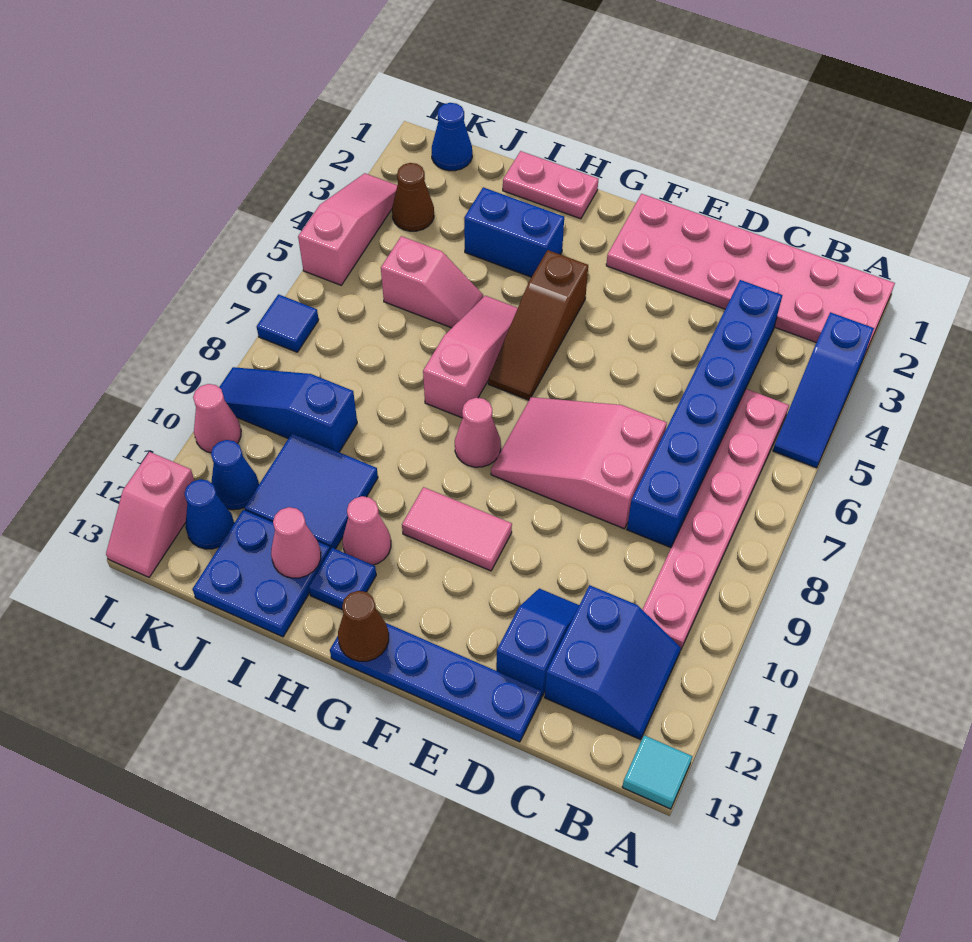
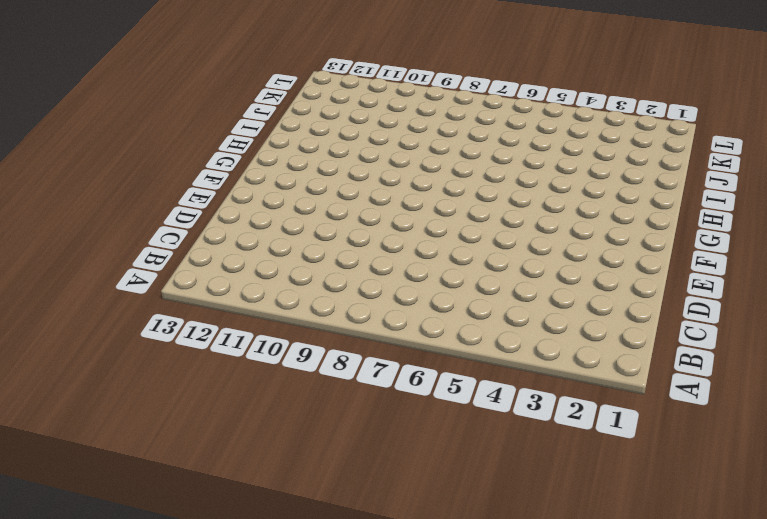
none -> pink 2x6 plate [606,194,895,354]
none -> blue 1x3 slope [773,312,874,468]
none -> cyan 1x1 tile [622,735,692,809]
none -> pink 1x6 plate [642,389,789,651]

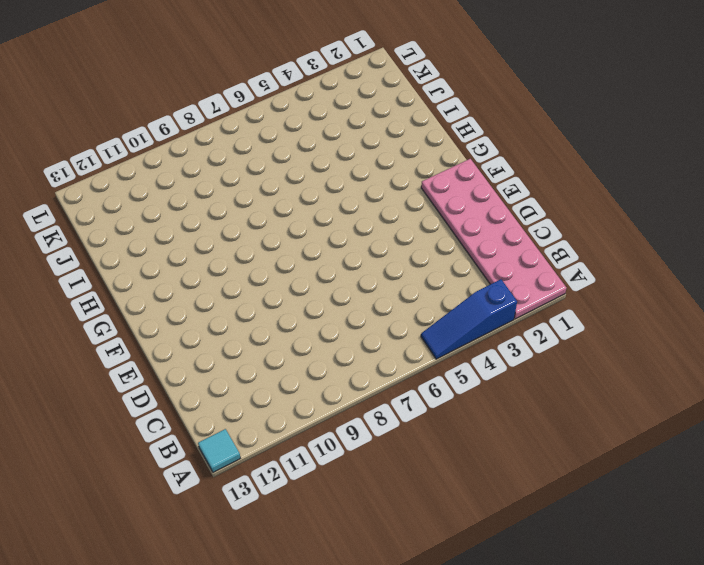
none -> pink 1x6 plate [642,389,789,651]
none -> blue 2x2 slope [545,585,681,740]
none -> blue 1x6 brick [627,280,782,548]
none -> pink 2x3 slope [491,397,667,529]

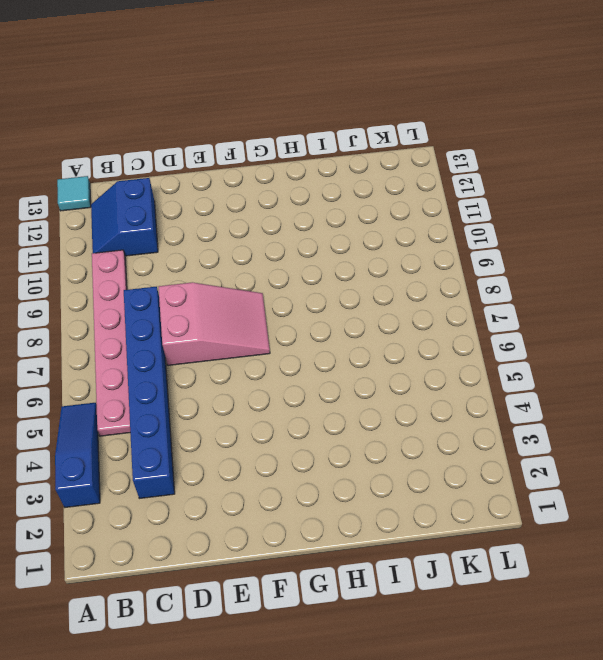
none -> pink 2x6 plate [606,194,895,354]
none -> blue 1x2 slope [496,588,579,697]
none -> blue 1x4 plate [330,623,542,742]
none -> pink 1x2 tile [402,487,512,571]

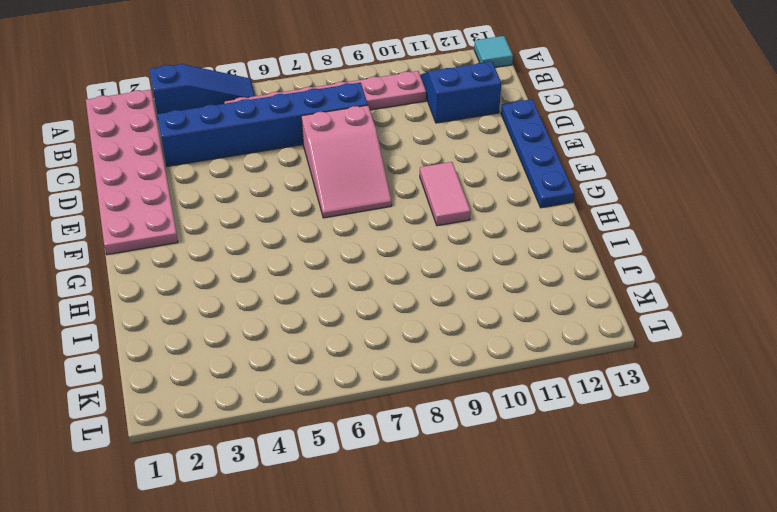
none -> blue 1x2 slope [496,588,579,697]
none -> brown 1x3 slope [488,250,588,400]
none -> pink 1x1 cone [455,398,501,467]
none -> pink 1x2 plate [503,151,598,219]

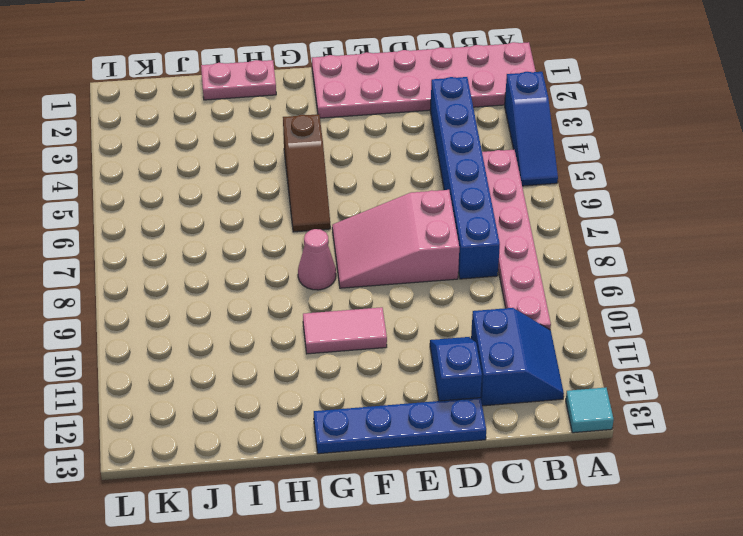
none -> blue 1x2 brick [464,187,564,277]
none -> pink 1x3 slope [423,296,518,418]
none -> pink 1x1 cone [343,496,391,565]
none -> blue 1x1 plate [309,548,376,610]

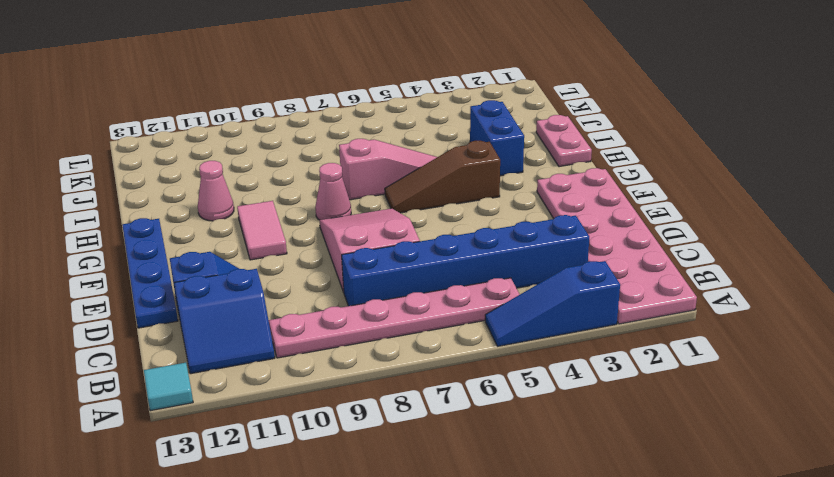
none -> blue 1x1 plate [309,548,376,610]
none -> pink 1x2 slope [381,236,483,328]
none -> blue 2x2 tile [244,433,378,550]
none -> blue 2x2 plate [192,510,330,637]

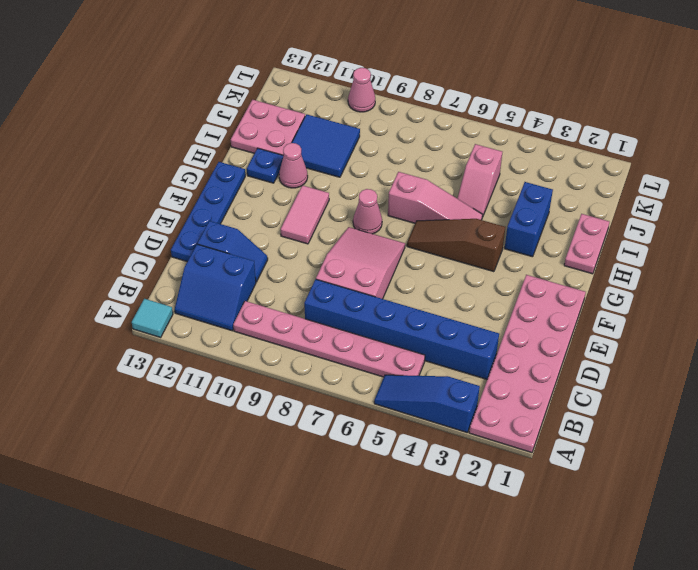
pink 2x2 plate [231,100,305,155] -> blue 2x2 plate [192,510,330,637]
none -> blue 1x3 slope [219,367,357,452]
none -> blue 1x1 cone [432,103,472,171]
none -> brown 1x1 cone [392,163,434,231]
none -> blue 1x1 cone [211,440,259,510]

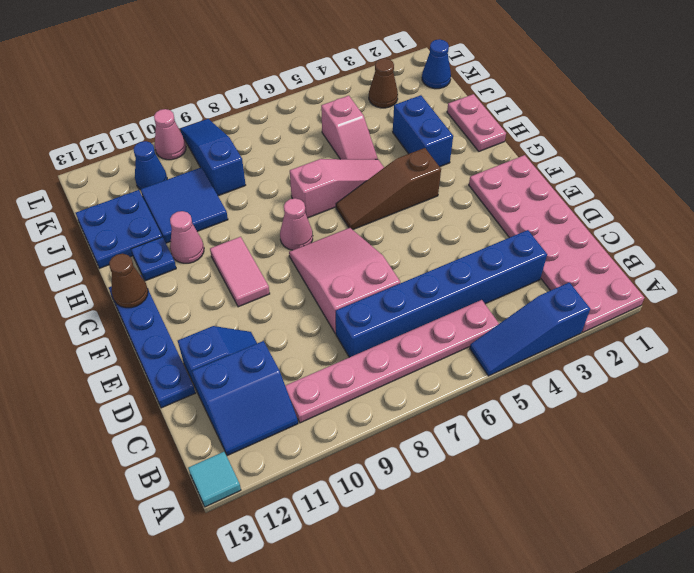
none -> blue 1x1 cone [184,479,234,549]
none -> pink 1x3 slope [298,173,397,285]
none -> blue 1x1 tile [257,294,319,352]
none -> pink 1x2 slope [106,452,194,577]

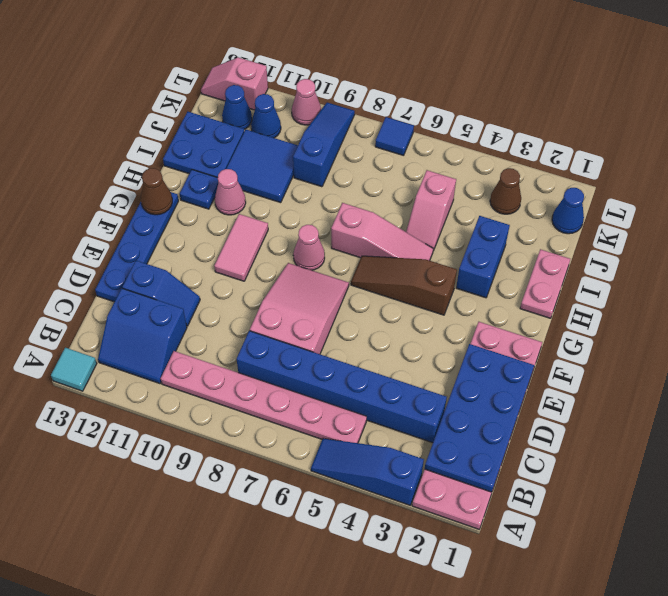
blue 2x4 plate [425,344,534,492] -> none
none -> pink 1x3 slope [298,173,397,285]
none -> pink 1x1 cone [271,507,321,578]

